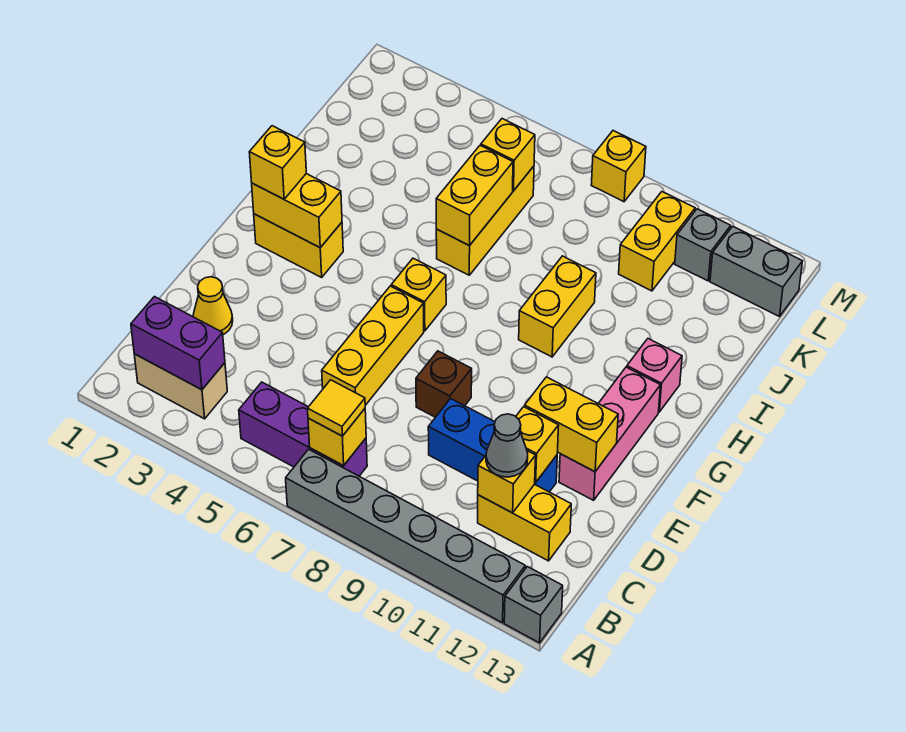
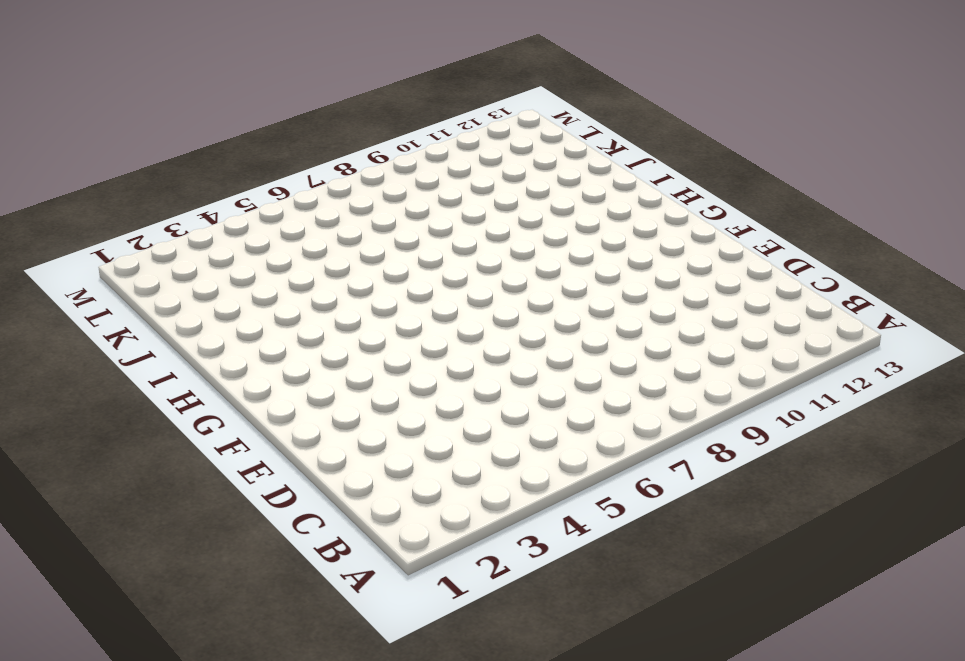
none -> grey 1x6 brick [286,449,525,623]
none -> grey 1x1 brick [504,567,563,643]
none -> tan 1x2 brick [134,354,227,419]
none -> purple 1x3 brick [239,382,367,476]

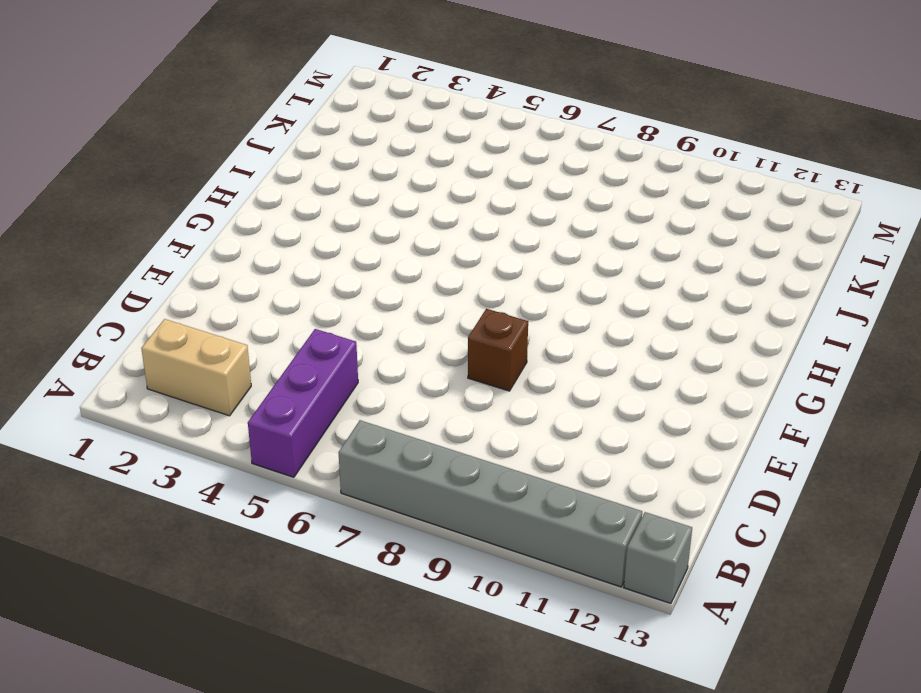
purple 1x3 brick [248,329,358,477] -> purple 1x3 brick turned to [239,382,367,476]
none -> yellow 1x2 brick [478,484,571,561]
none -> yellow 1x1 cone [193,277,233,334]
none -> yellow 1x3 brick [322,286,424,405]
none -> blue 1x3 brick [428,399,557,492]

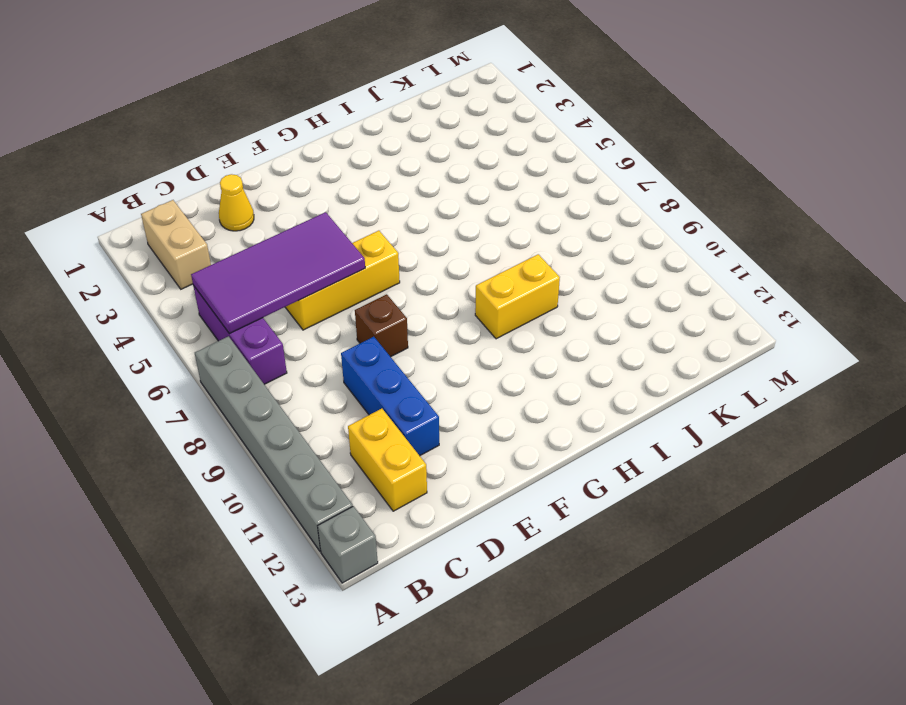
purple 2x4 tile [191,212,365,334] -> none
none -> pink 1x3 brick [559,367,661,500]
none -> yellow 1x2 brick [254,214,343,277]
none -> yellow 1x1 brick [391,258,446,331]
none -> pink 1x1 brick [627,339,682,412]

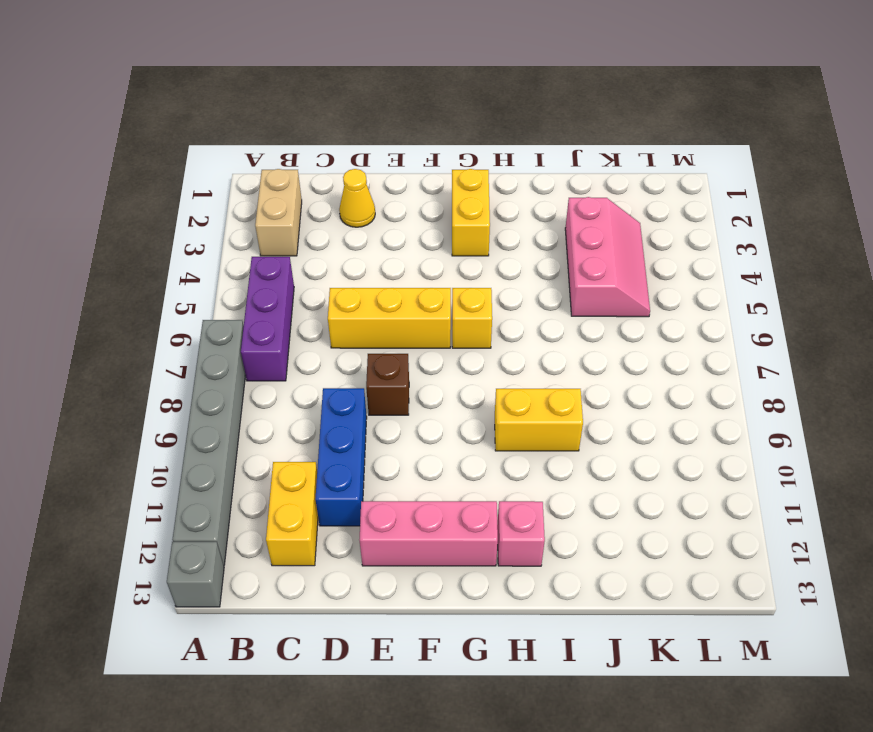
pink 2x3 slope [565,197,650,317] -> none
none -> yellow 1x3 brick [436,166,534,275]
none -> yellow 1x2 brick [619,192,695,291]
none -> grey 1x1 brick [675,209,731,281]
none -> grey 1x2 brick [710,226,802,317]

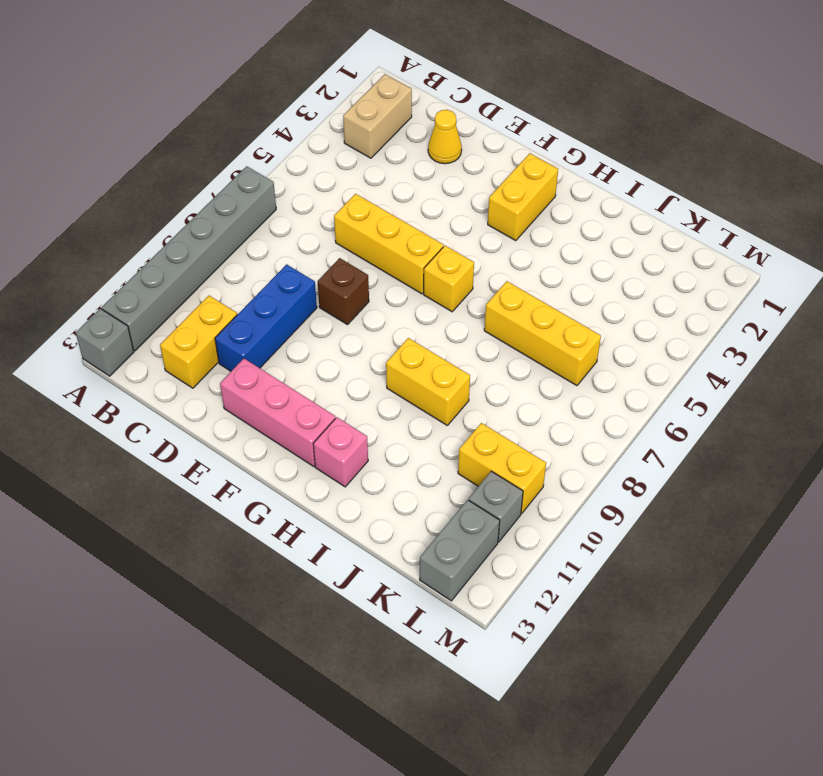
none -> purple 1x3 brick [239,382,367,476]
none -> yellow 1x1 brick [591,131,646,202]
none -> purple 1x2 brick [131,297,225,390]
none -> yellow 1x1 brick [308,409,366,466]

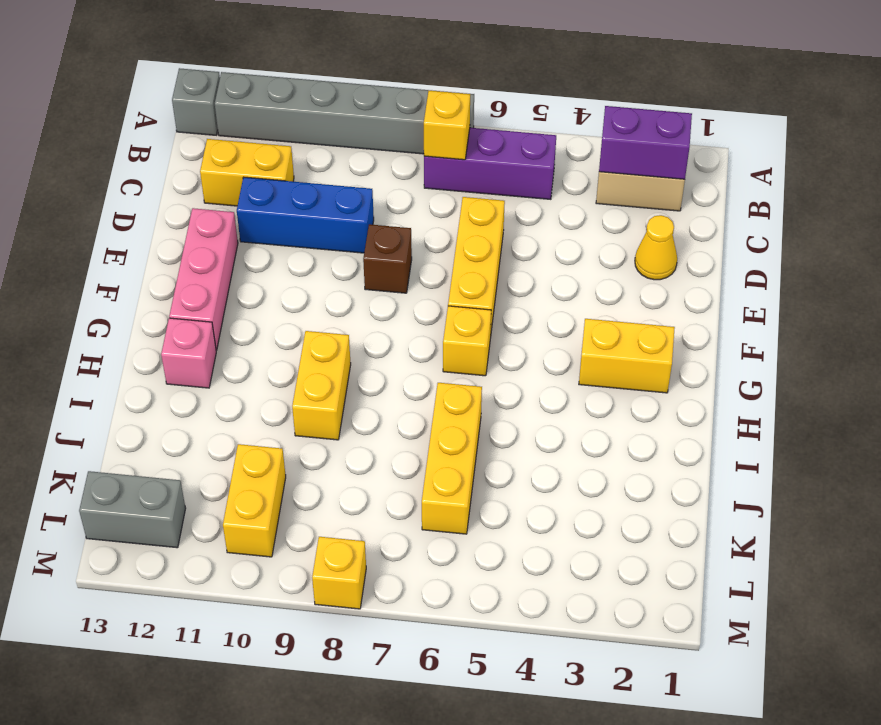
none -> grey 1x1 brick [675,209,731,281]
none -> yellow 1x1 brick [478,451,536,513]
none -> yellow 1x1 brick [516,407,559,483]
none -> yellow 1x2 brick [525,377,618,472]

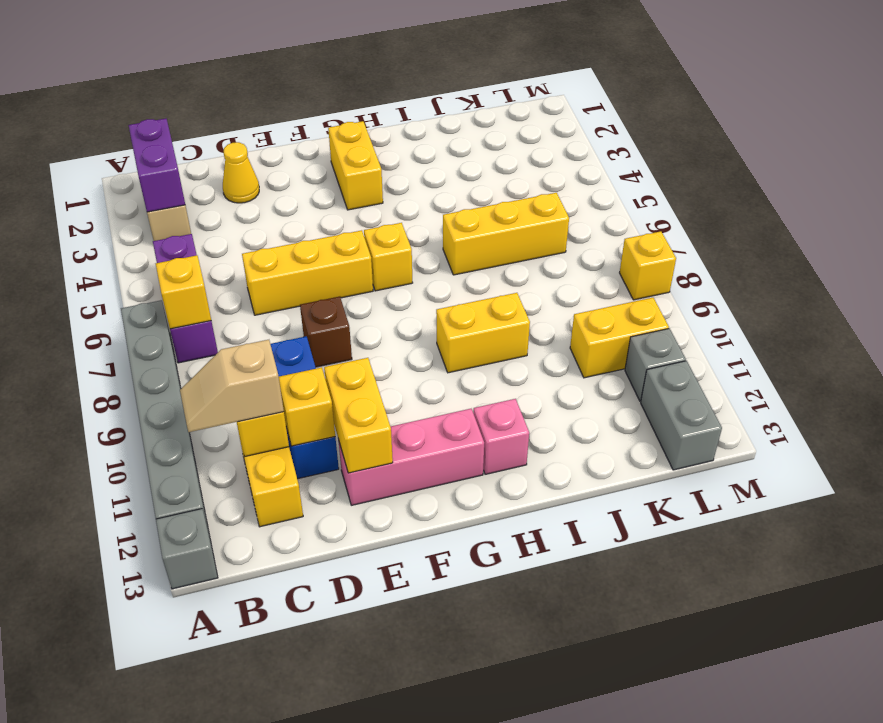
tan 1x2 slope [180,340,284,432] -> grey 1x1 cone [486,414,528,477]
none -> yellow 1x2 brick [252,174,342,248]
none -> yellow 1x2 brick [436,146,513,246]
none -> yellow 1x1 brick [481,119,535,191]
none -> yellow 1x1 tile [308,380,365,436]

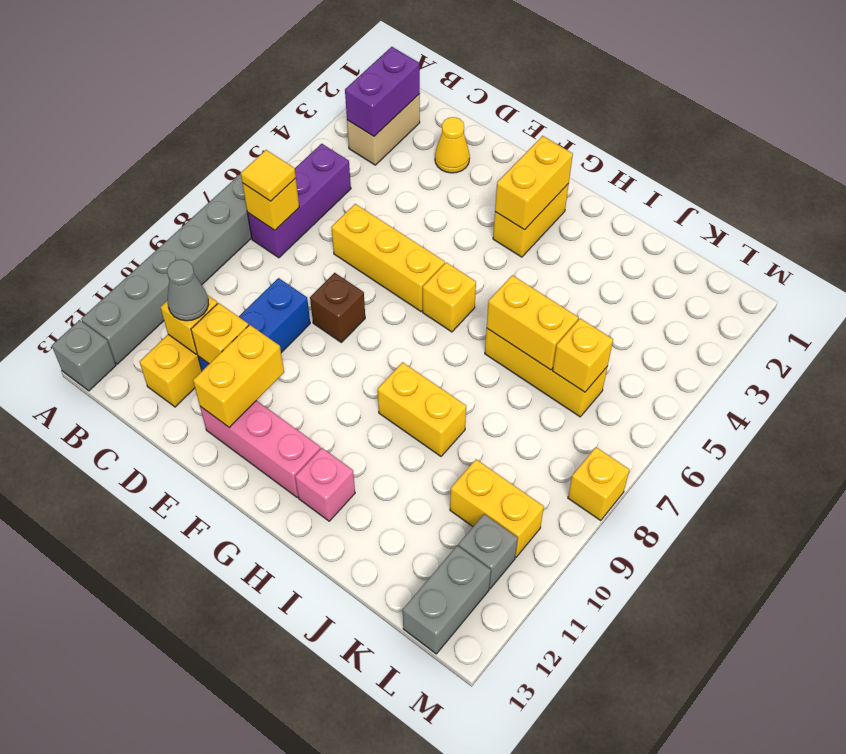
none -> yellow 1x1 brick [249,126,306,199]

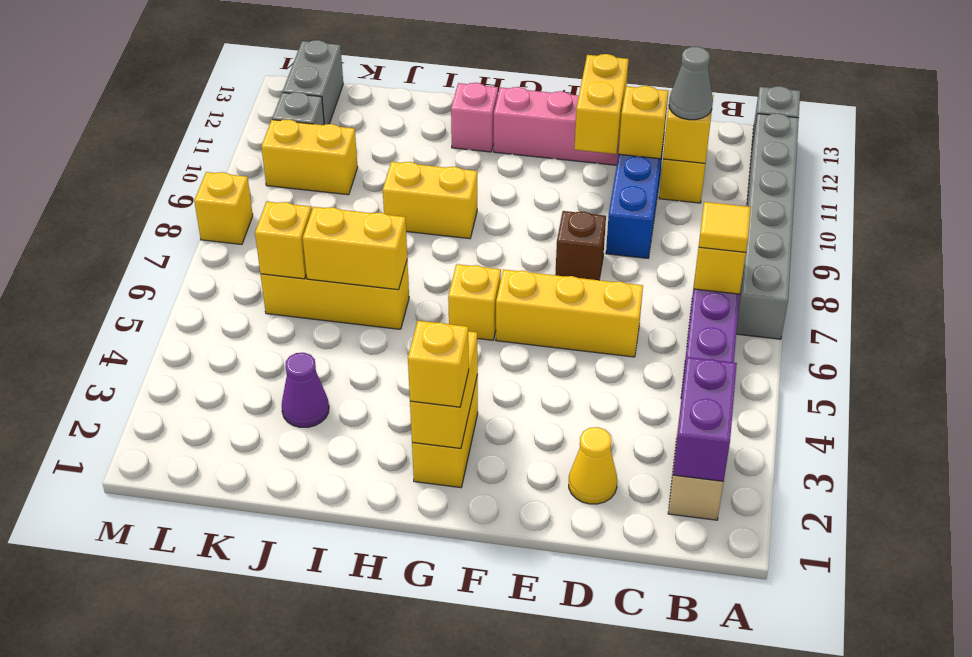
purple 1x1 cone [282,353,329,427] -> none

